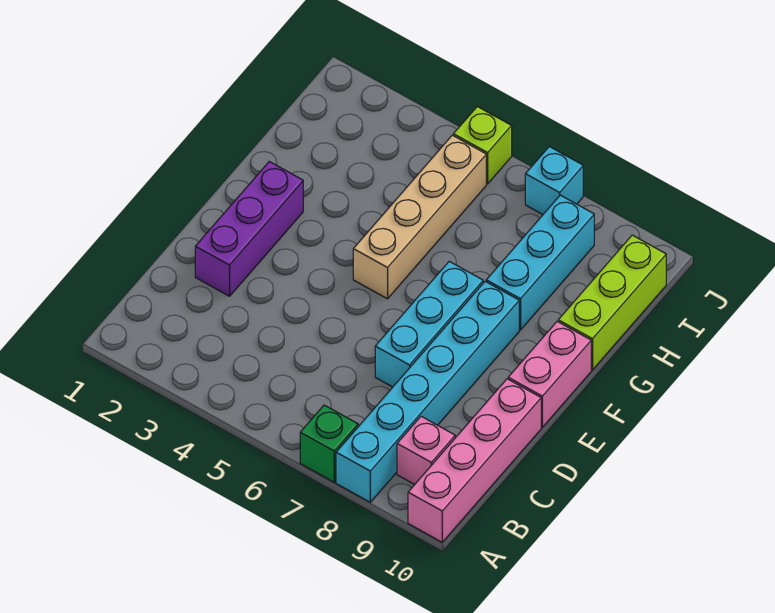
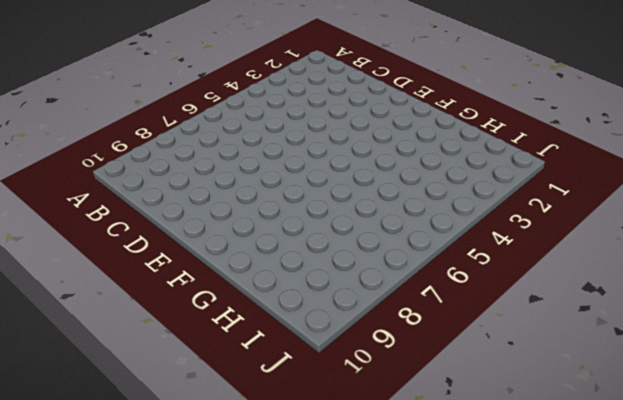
none -> green 1x1 brick [300,405,358,482]
none -> cyan 1x6 brick [336,281,519,502]
none -> pink 1x4 brick [408,379,541,542]

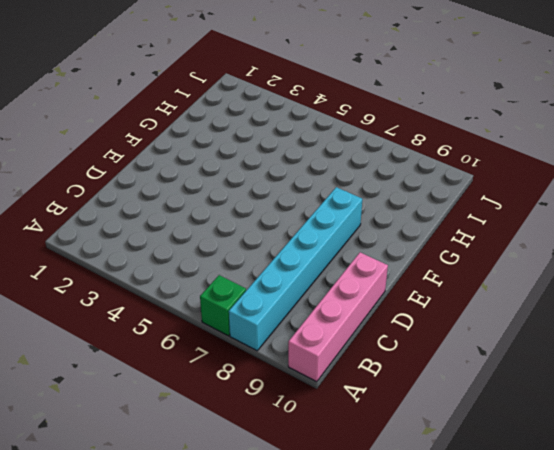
none -> pink 1x1 brick [397,416,455,484]
none -> purple 1x3 brick [195,162,303,296]
none -> cyan 1x3 brick [375,261,483,387]

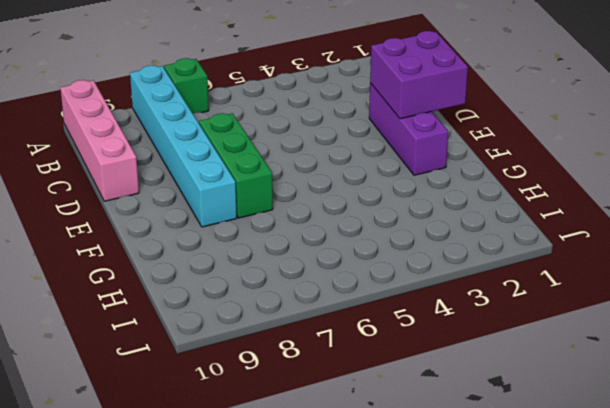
purple 2x2 brick [370,31,468,119] -> none
green 1x3 brick [199,113,273,218] -> cyan 1x3 brick [375,261,483,387]
none -> pink 1x1 brick [397,416,455,484]
none -> pink 1x2 brick [508,321,591,427]
none -> tan 1x4 brick [353,135,486,299]

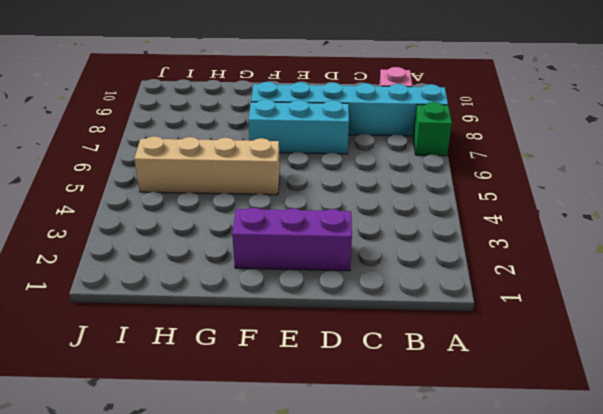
none -> pink 1x4 brick [408,379,541,542]
none -> pink 1x2 brick [508,321,591,427]
none -> cyan 1x3 brick [486,195,594,330]

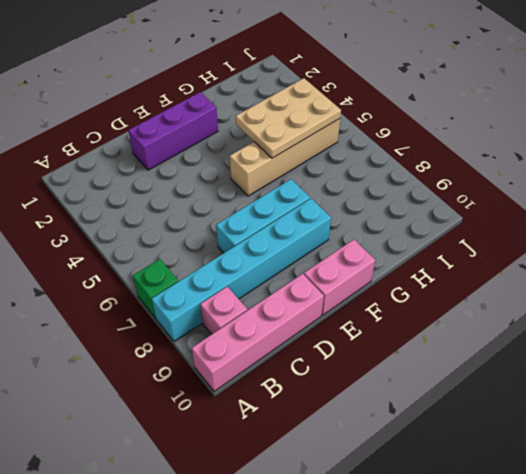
tan 2x3 plate [236,78,341,158] -> none
none -> cyan 1x3 brick [486,195,594,330]
none -> lime 1x3 brick [558,235,666,370]
none -> lime 1x1 brick [453,107,512,184]

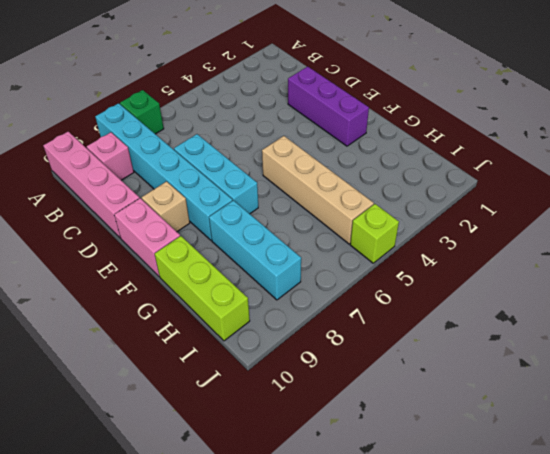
tan 1x1 brick [142,181,190,232] -> none
none -> cyan 1x1 brick [525,147,583,215]

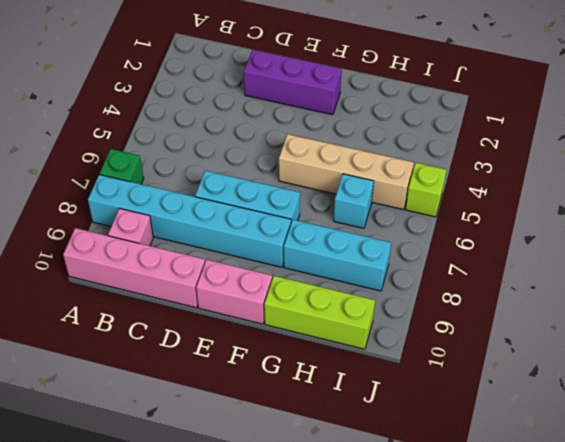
cyan 1x1 brick [334,174,374,228] -> cyan 1x1 brick moved to [525,147,583,215]

